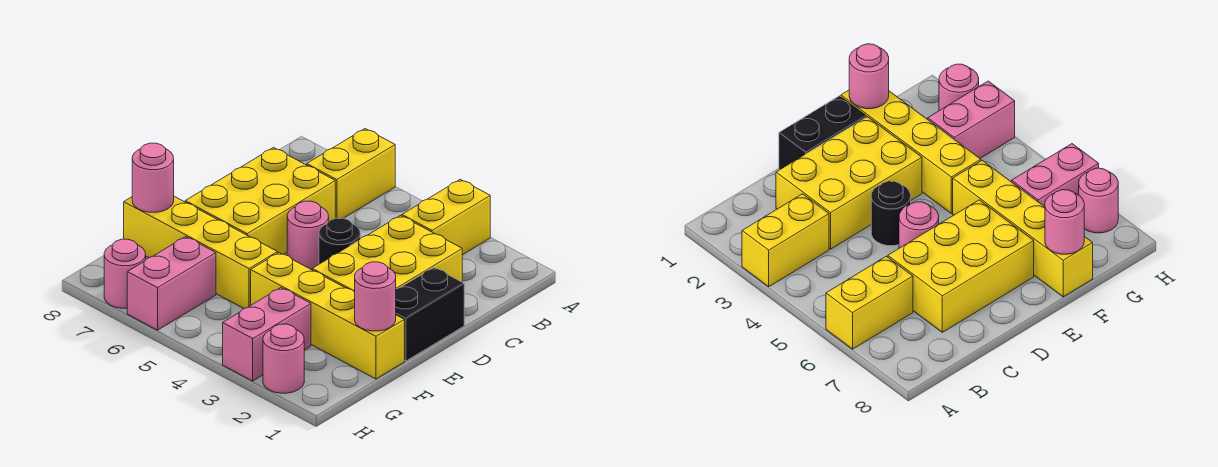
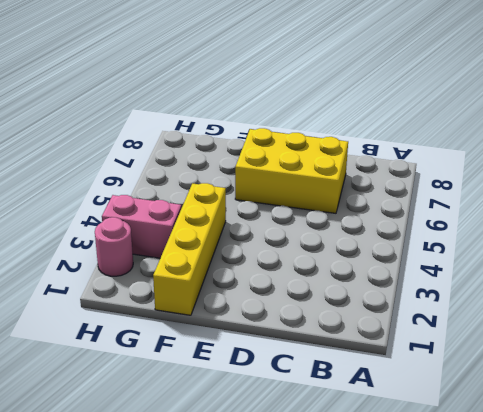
none -> yellow 1x2 brick [402,179,490,255]
none -> yellow 1x2 brick [307,129,395,218]
none -> yellow 2x3 brick [312,215,462,292]

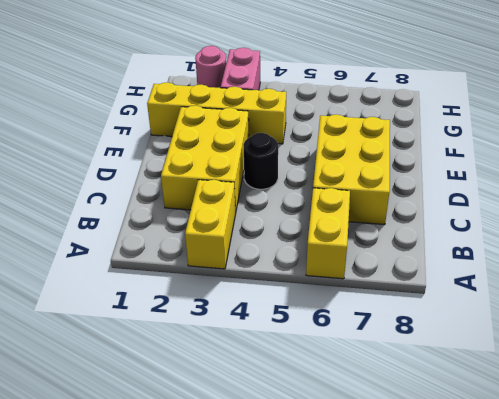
none -> black 1x2 brick [396,268,464,361]
none -> pink 1x1 round brick [287,201,329,270]
none -> yellow 1x4 brick [124,197,278,309]

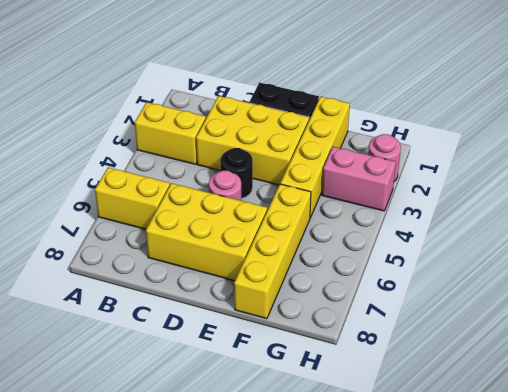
none -> pink 1x2 brick [127,237,216,330]
none -> pink 1x1 round brick [104,239,146,308]
none -> pink 1x1 round brick [355,262,396,331]

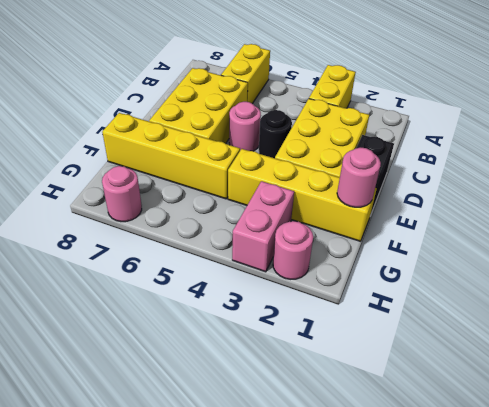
none -> pink 1x2 brick [127,237,216,330]
none -> pink 1x1 round brick [132,143,174,212]

